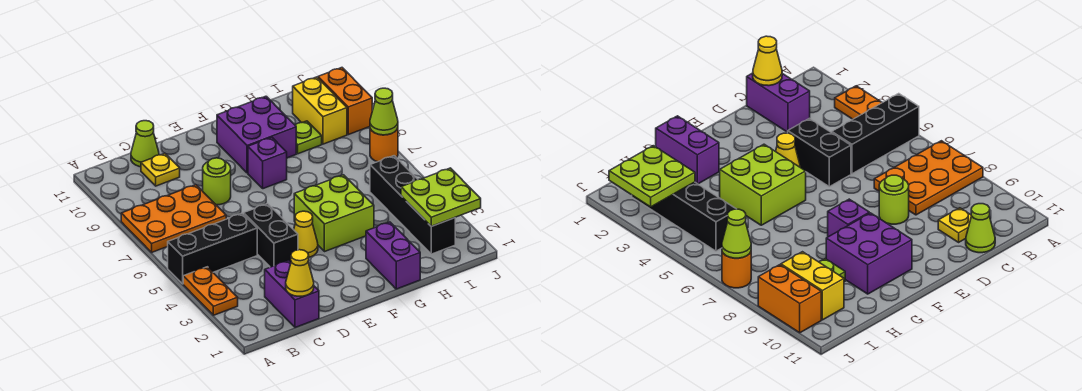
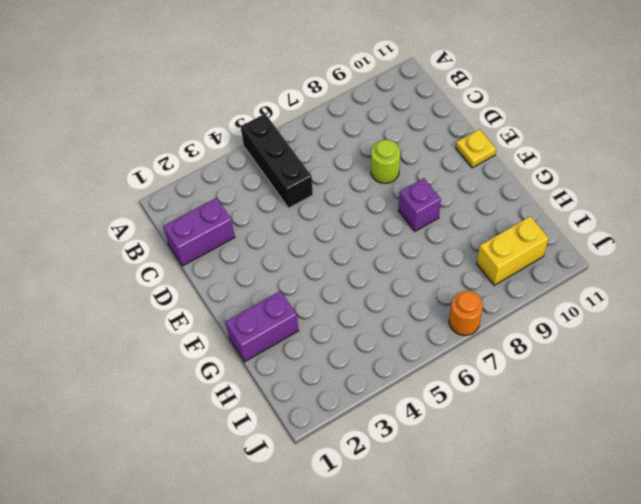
yellow 1x1 plate [456,129,496,168] -> yellow 1x1 plate moved to [141,153,180,186]
none -> orange 1x2 plate [183,267,238,315]
none -> orange 2x3 plate [121,185,226,252]
none -> lime 1x1 cone [131,121,159,167]

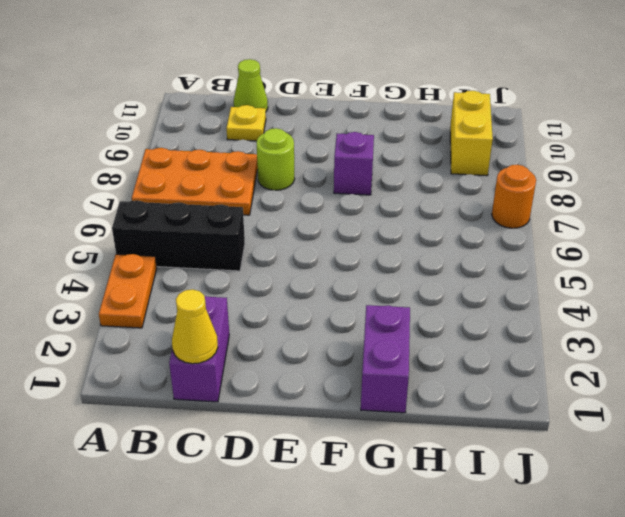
none -> black 1x2 brick [244,204,298,267]
none -> yellow 1x1 cone [294,211,318,257]
none -> lime 2x2 brick [294,175,374,252]

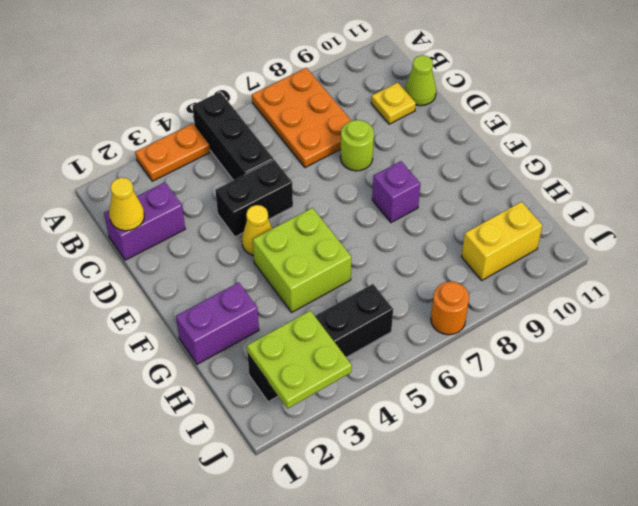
none -> purple 2x2 brick [217,96,296,173]
none -> lime 1x1 plate [295,121,322,154]
none -> orange 1x2 brick [318,68,372,135]

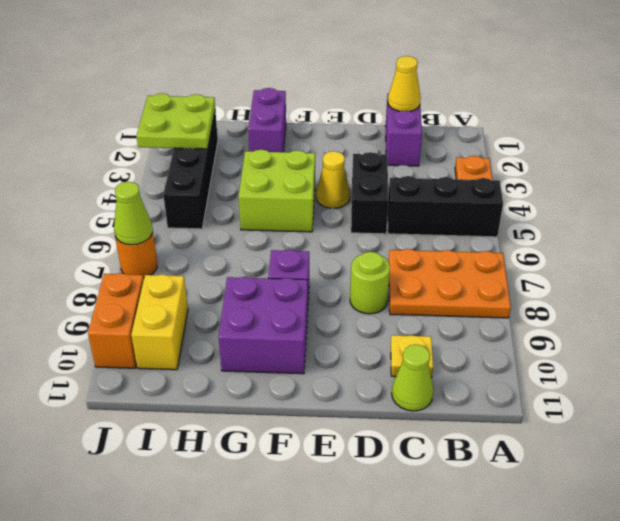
none -> lime 1x1 plate [295,121,322,154]

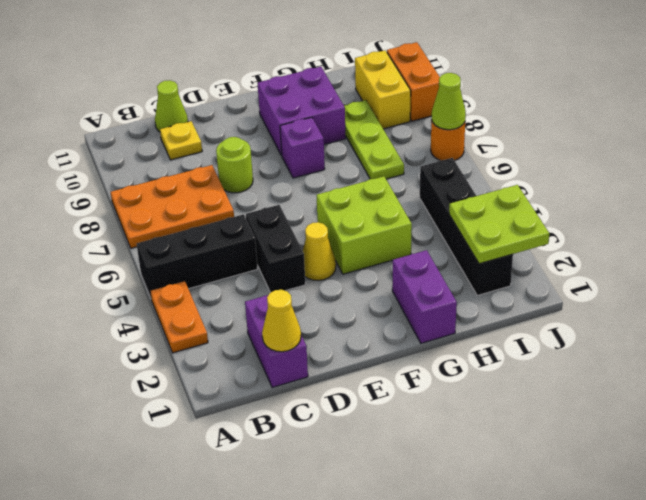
lime 1x3 plate [344,100,404,179] -> lime 1x1 plate [295,121,322,154]

